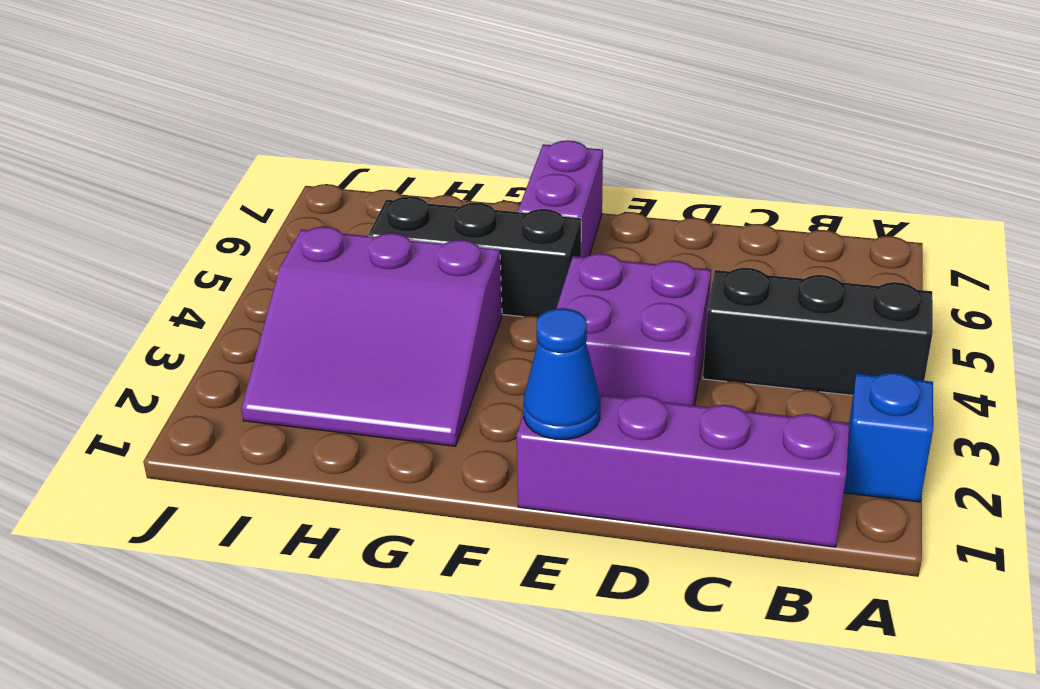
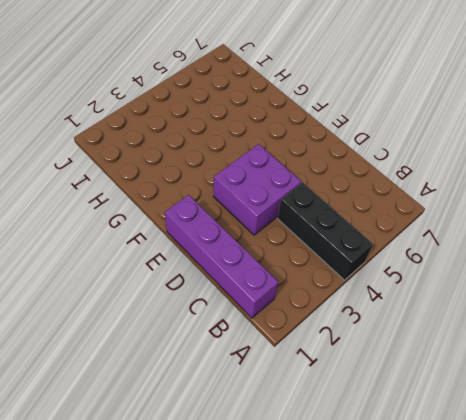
none -> blue 1x1 brick [844,373,933,502]
none -> black 1x3 brick [369,196,581,317]

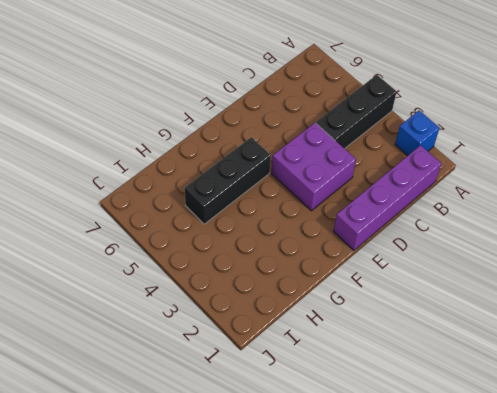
none -> purple 1x2 brick [518,140,603,257]
none -> purple 3x3 slope [241,227,502,446]

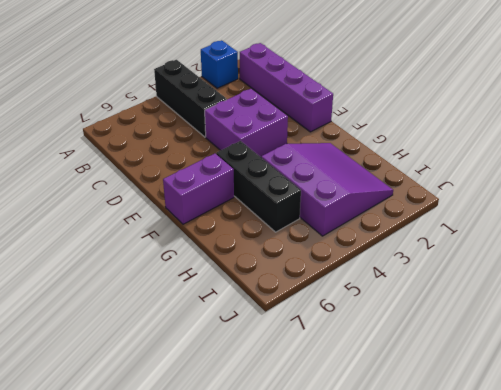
none -> blue 1x1 cone [523,308,600,439]

